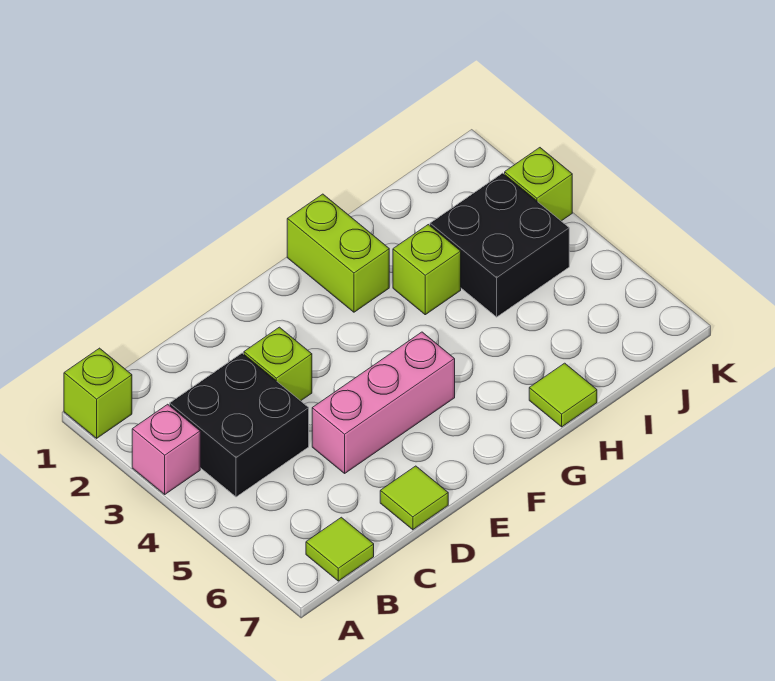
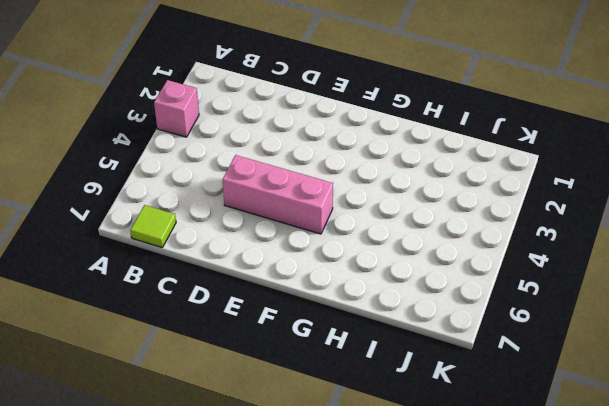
none -> lime 1x1 brick [64,348,132,438]
none -> black 2x2 brick [170,353,309,497]
none -> lime 1x1 brick [244,327,312,401]

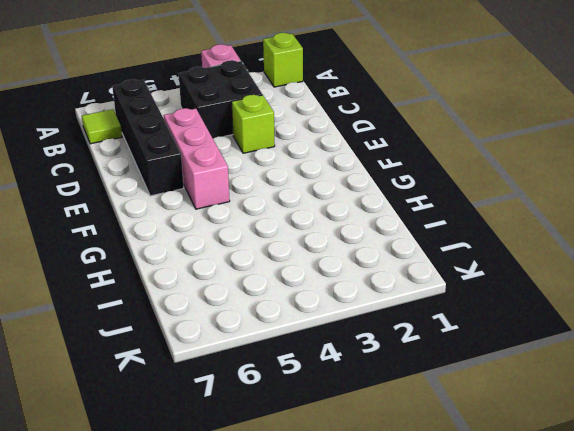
black 1x4 brick [112,79,184,196] -> none
none -> lime 1x1 tile [380,466,448,530]
none -> lime 1x2 brick [287,194,389,312]
none -> lime 1x1 brick [393,225,461,315]

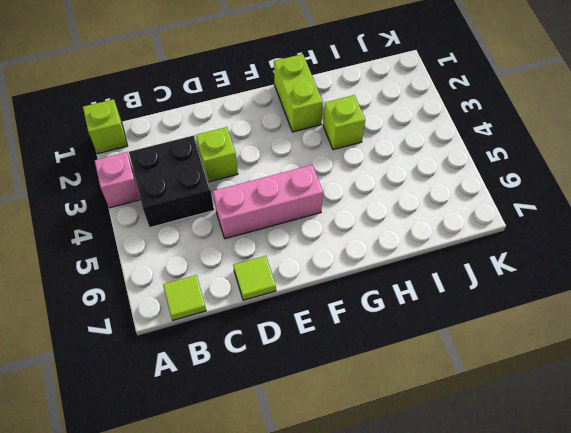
none -> lime 1x1 tile [529,363,597,427]
none -> black 2x2 brick [430,173,569,317]
none -> lime 1x1 brick [505,148,572,221]

